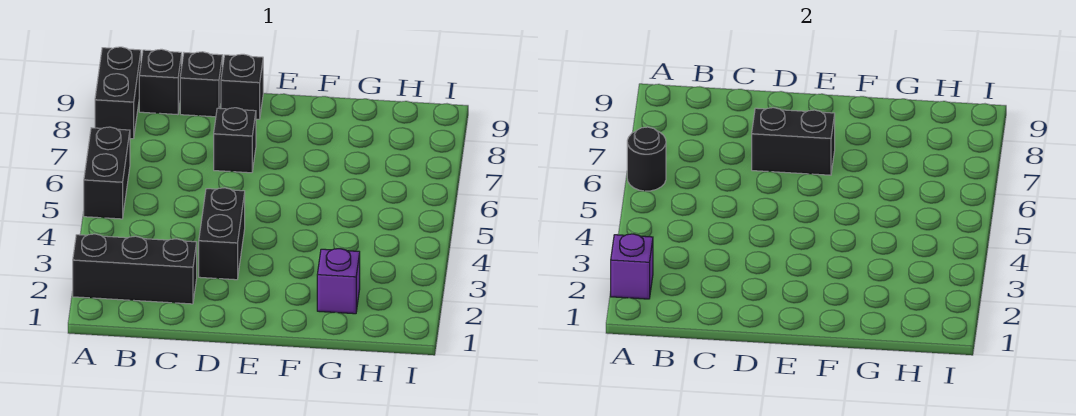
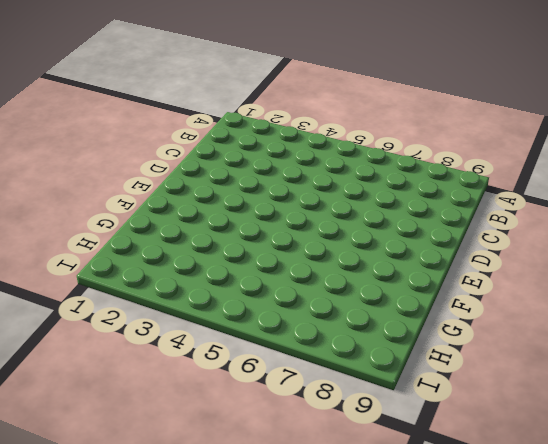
none -> black 1x3 brick [73,234,197,304]
none -> black 1x2 brick [84,127,130,219]
none -> black 1x2 brick [95,47,141,139]

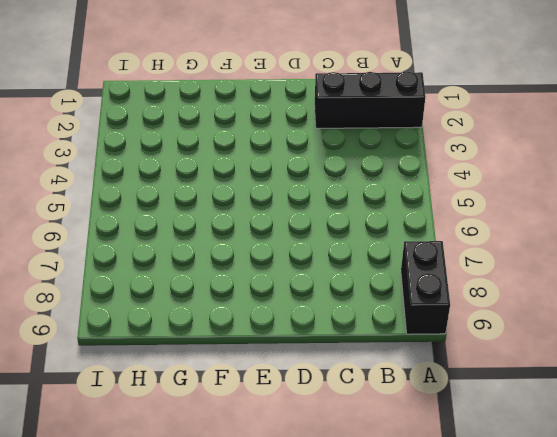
none -> black 1x2 brick [84,127,130,219]
none -> black 1x1 brick [139,49,182,115]
none -> black 1x1 brick [180,52,223,117]

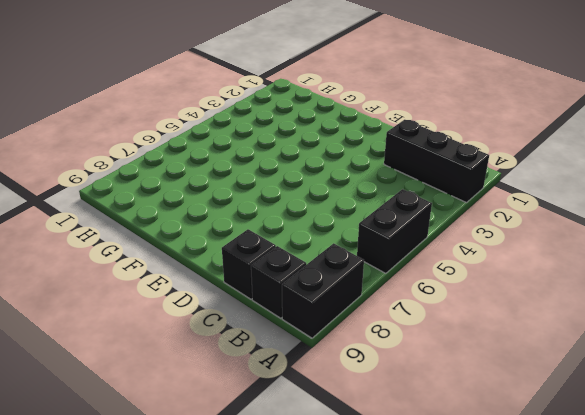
none -> black 1x2 brick [199,188,245,280]
none -> black 1x1 brick [214,108,256,173]
none -> black 1x1 brick [221,54,263,119]

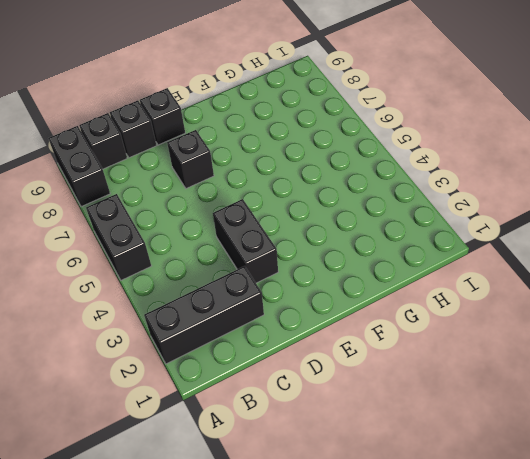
none -> purple 1x1 brick [317,249,360,314]
none -> purple 1x1 brick [611,234,653,299]
none -> black 1x1 round brick [627,127,666,191]

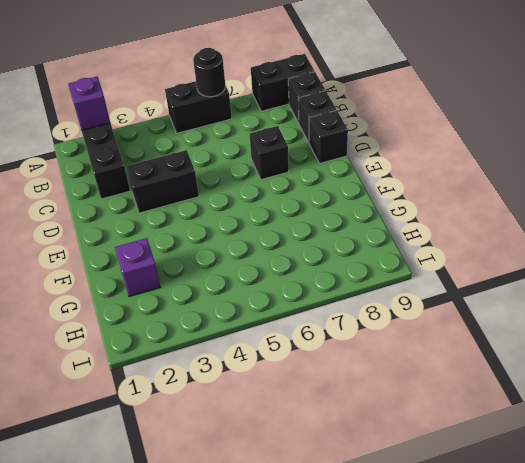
none -> black 1x2 brick [752,108,835,175]

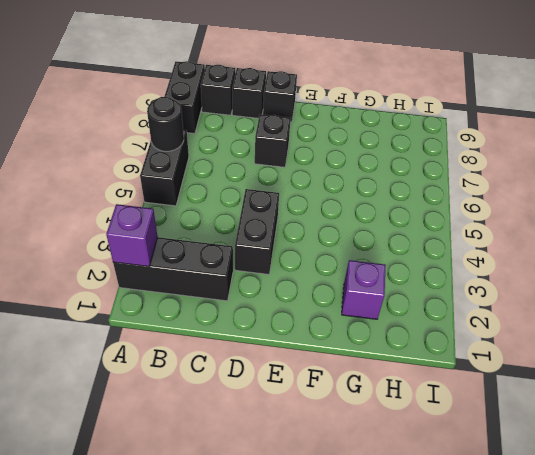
none -> black 1x2 brick [752,108,835,175]

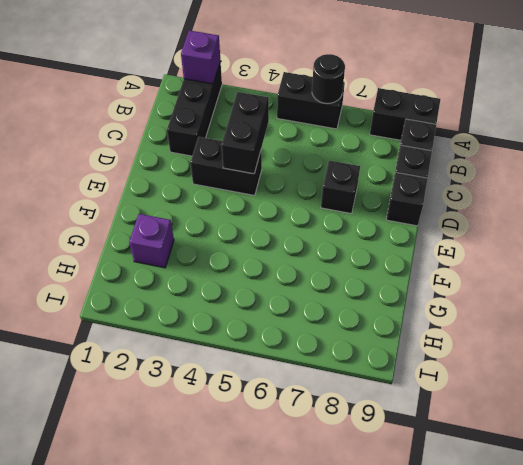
black 1x2 brick [221,92,269,174] -> black 1x2 brick moved to [752,108,835,175]

